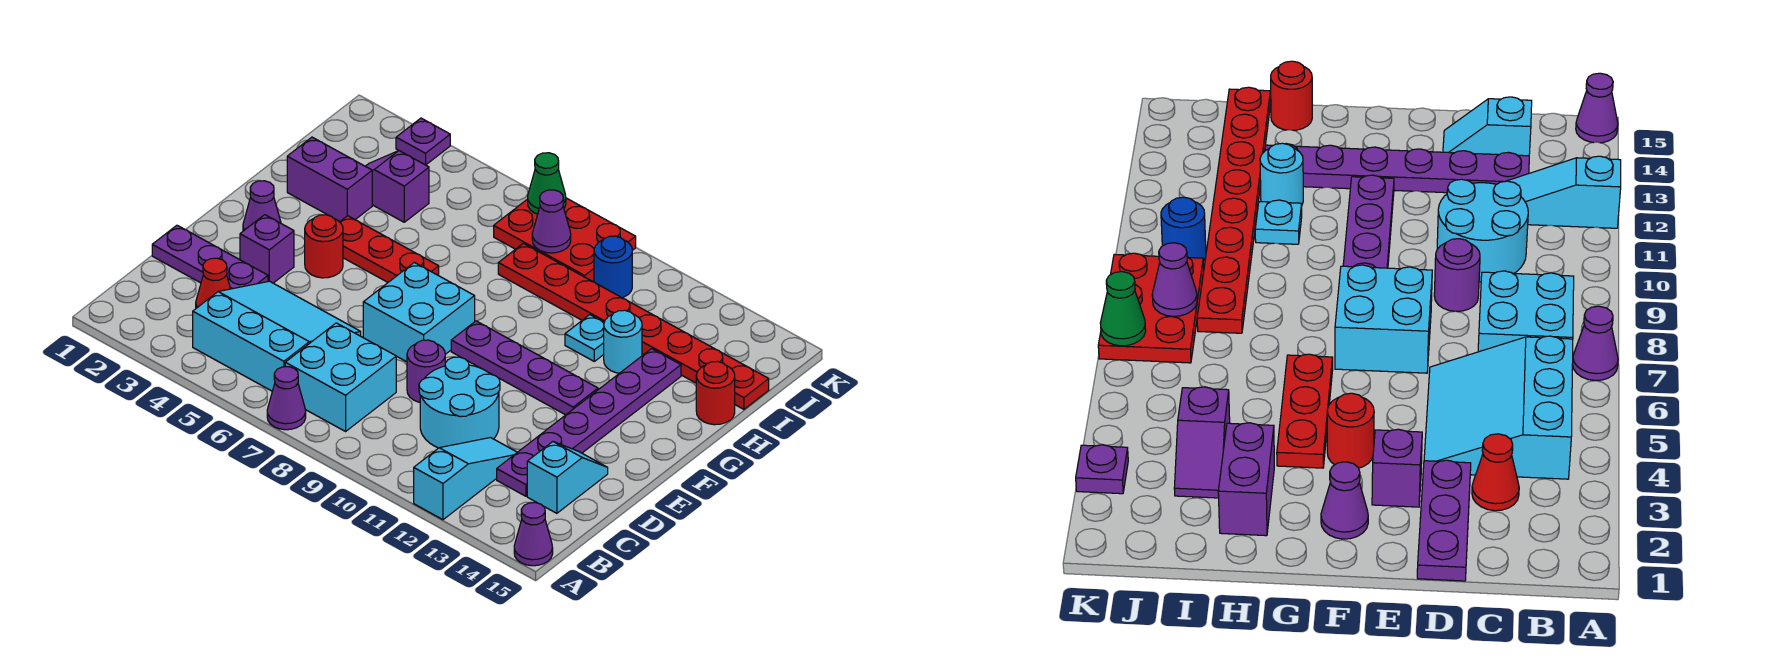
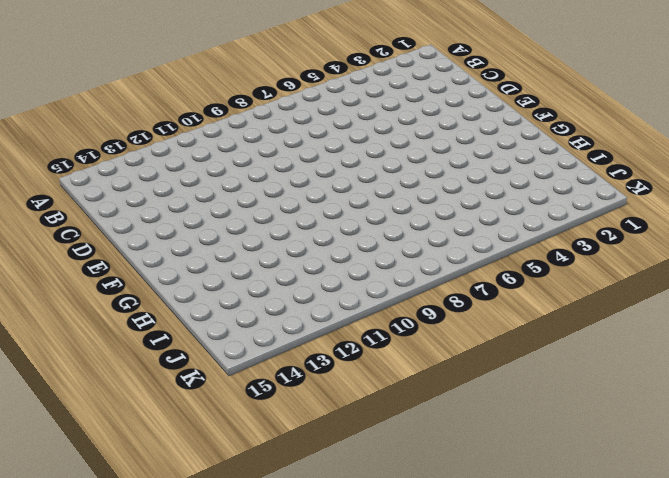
none -> purple 1x1 cone [267,367,306,430]
none -> cyan 1x3 slope [414,438,517,520]
none -> purple 1x1 cone [514,503,553,566]

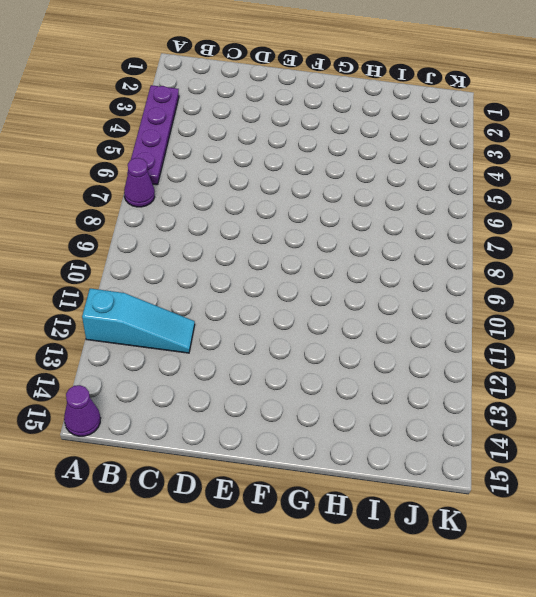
purple 1x4 plate [127,85,179,185] -> purple 1x4 plate moved to [451,321,598,415]
none -> cyan 3x3 slope [193,281,361,391]
none -> cyan 2x2 brick [285,323,396,431]
none -> red 1x1 cone [196,258,231,308]

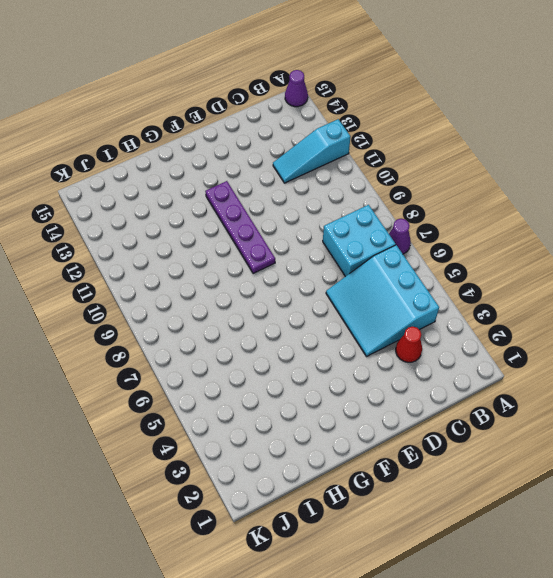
none -> cyan 2x2 round brick [419,357,500,448]
none -> purple 1x6 plate [497,349,681,496]
none -> cyan 1x2 slope [527,442,608,513]

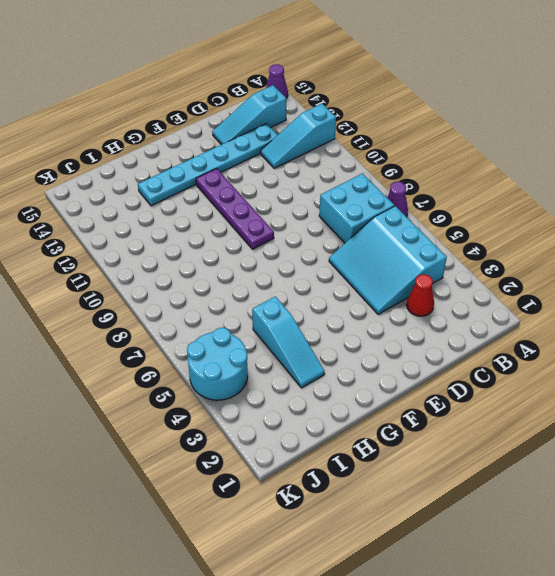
cyan 1x3 slope [212,85,286,145] -> cyan 1x2 slope [527,442,608,513]
cyan 1x6 plate [138,124,277,206] -> purple 1x6 plate [497,349,681,496]
cyan 1x3 slope [252,296,325,388] -> purple 1x2 brick [287,137,372,222]
cyan 2x2 round brick [187,328,248,400] -> cyan 2x2 round brick moved to [419,357,500,448]
none -> purple 1x3 plate [152,225,268,289]
none -> purple 1x1 round brick [407,340,445,402]
none -> purple 1x1 brick [240,215,294,283]

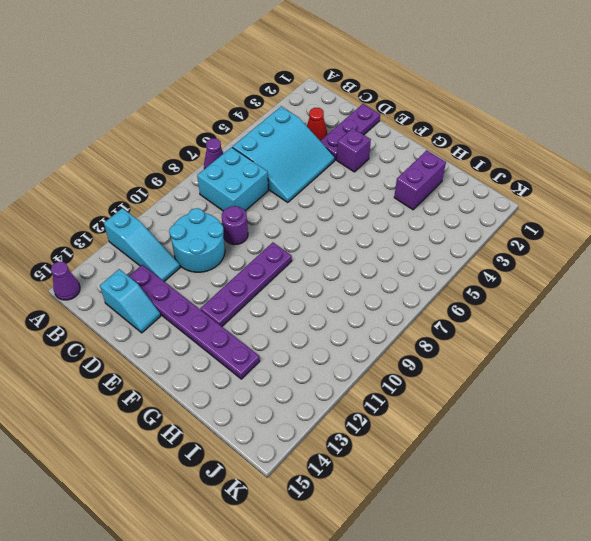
none -> cyan 2x2 brick [363,262,475,362]
none -> purple 1x1 cone [243,181,281,231]
none -> red 1x1 round brick [305,215,343,278]

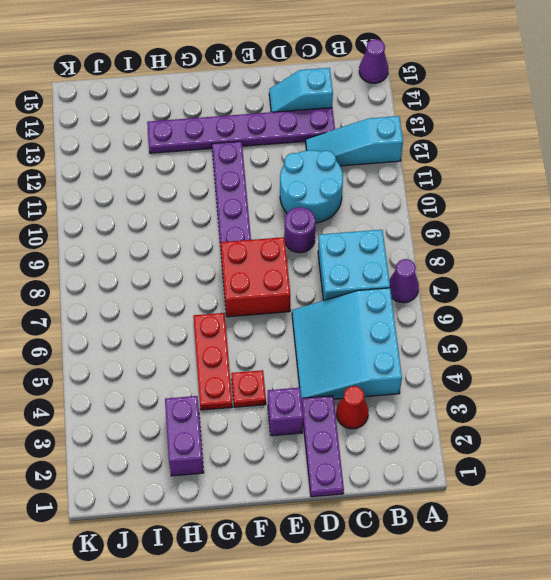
red 2x2 brick [220,237,290,317] -> cyan 2x2 brick [363,262,475,362]
red 1x1 plate [231,370,266,407] -> red 1x1 round brick [305,215,343,278]
none -> purple 1x1 cone [243,181,281,231]
none -> cyan 1x1 plate [565,315,604,361]
none -> cyan 1x1 round brick [604,310,642,373]

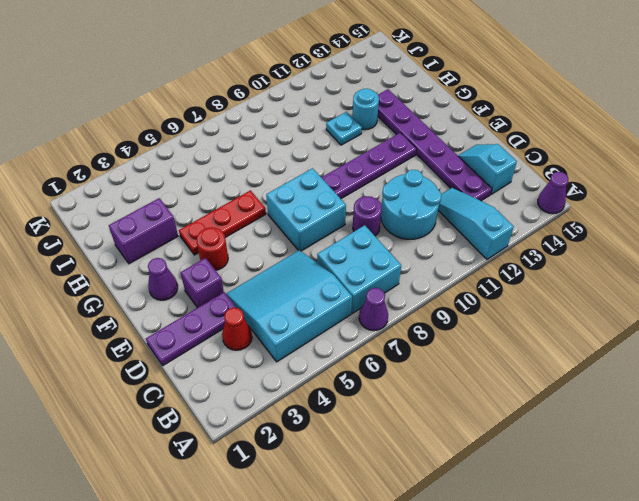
none -> red 1x1 round brick [696,361,735,425]
none -> purple 1x2 slope [365,151,429,222]
none -> red 1x8 plate [498,243,769,409]

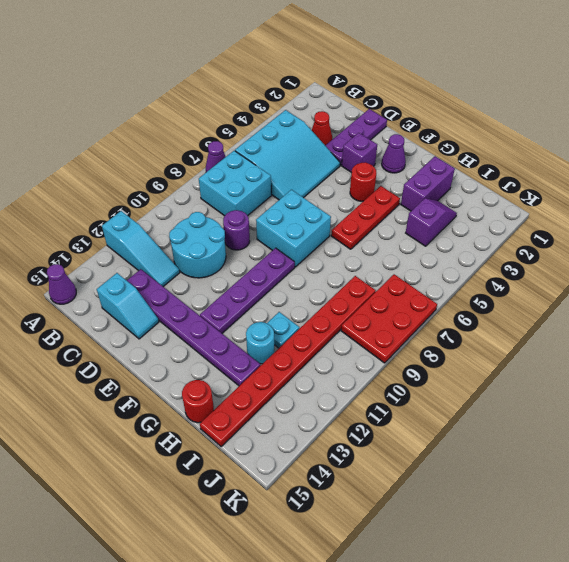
none -> blue 1x1 round brick [594,236,632,298]
none -> purple 1x1 plate [396,118,450,165]
none -> purple 1x1 cone [532,190,571,253]

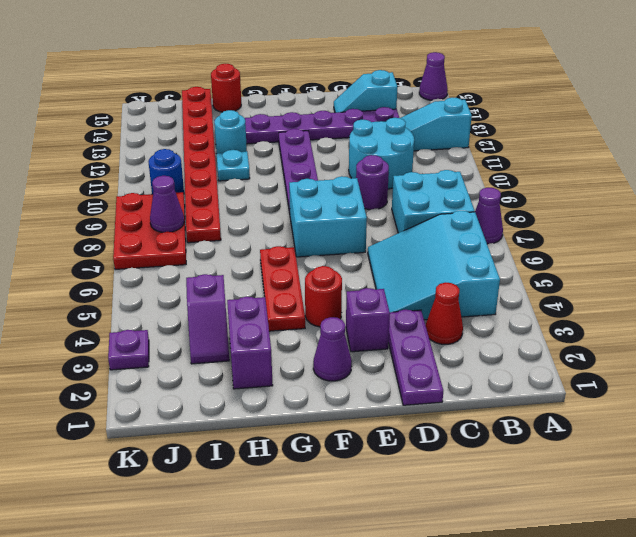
none -> green 1x1 cone [528,153,566,214]

